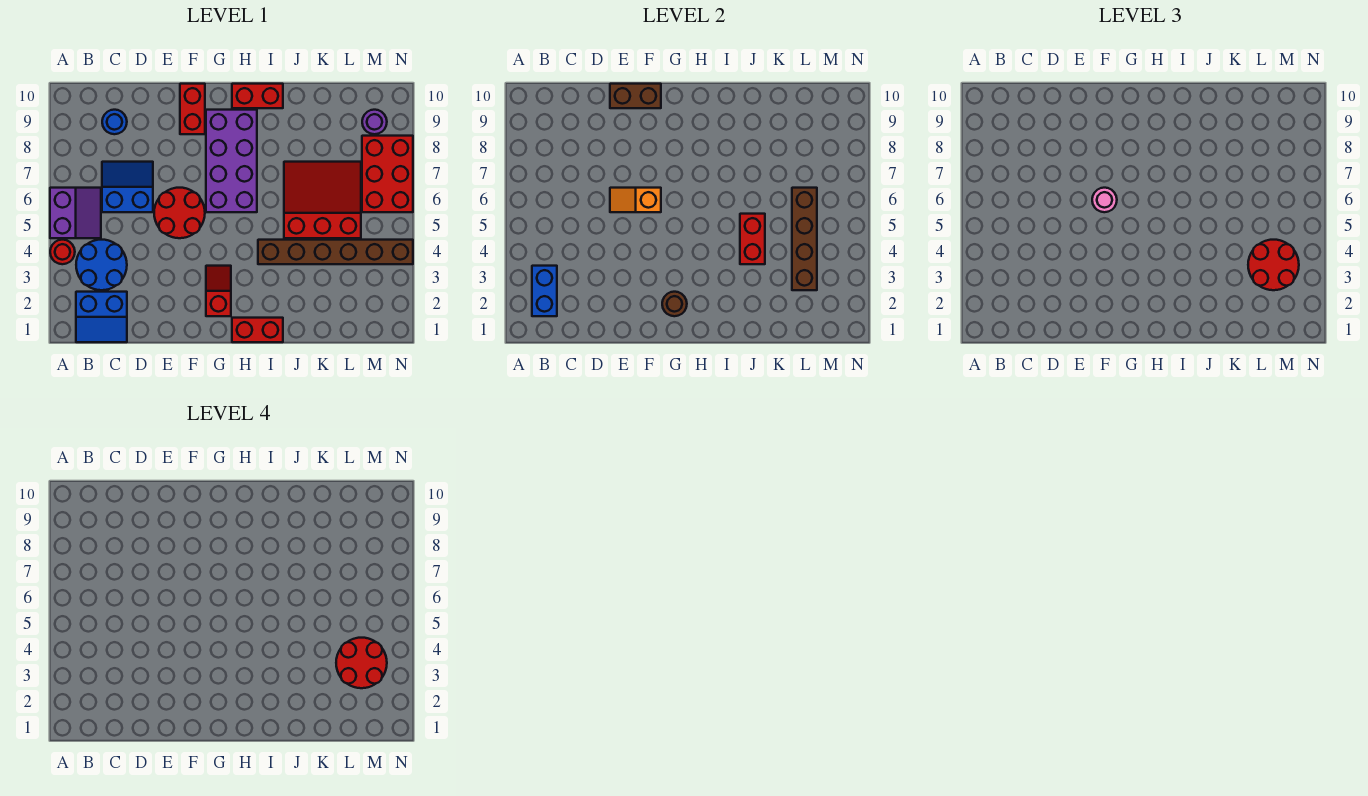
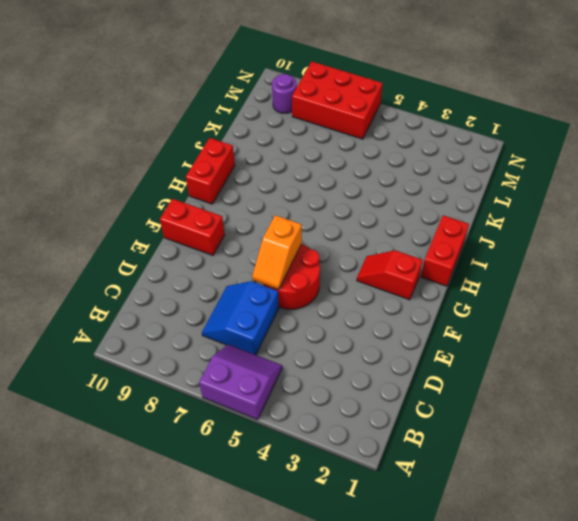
none -> red 1x1 round brick [50,240,75,264]
none -> blue 2x2 slope [76,292,127,342]
none -> blue 2x2 round brick [76,240,127,290]

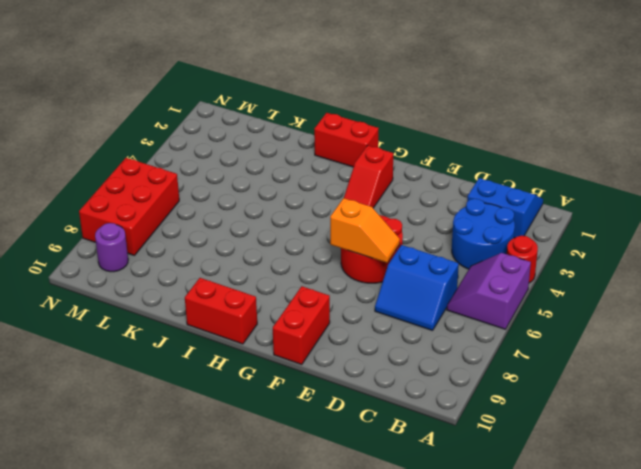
none -> blue 1x1 round brick [102,110,127,134]
none -> purple 2x4 brick [206,110,257,212]
none -> brown 1x6 brick [258,240,413,264]

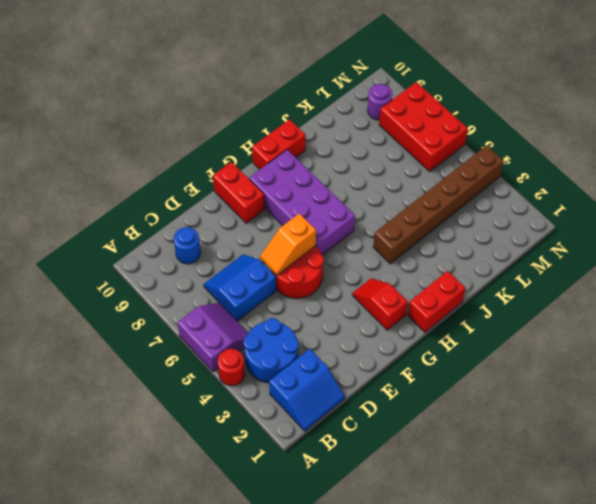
none -> red 3x3 slope [284,162,361,238]
none -> blue 1x2 brick [532,266,557,316]
none -> brown 1x2 brick [610,84,661,108]

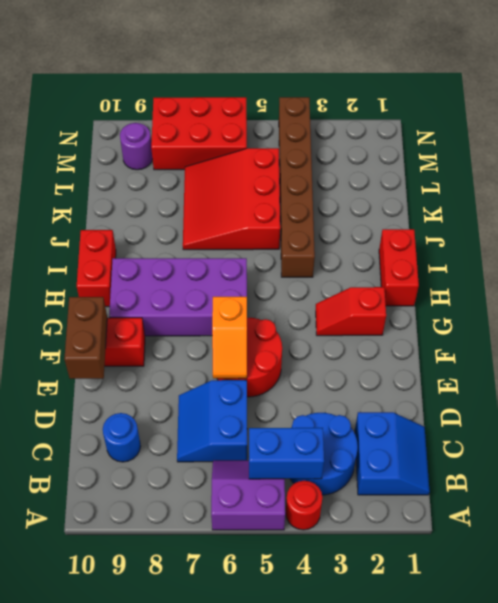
blue 1x2 brick [249,428,324,479] -> blue 1x2 brick moved to [532,266,557,316]
none -> brown 1x1 round brick [662,292,687,316]
none -> red 1x2 brick [740,214,765,264]
none -> brown 1x4 brick [792,188,817,290]

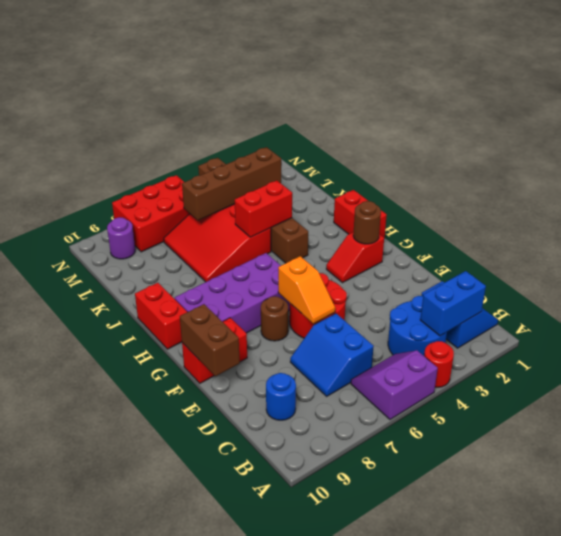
brown 1x1 round brick [261,296,288,341] -> none
none -> pink 1x1 round brick [1092,188,1117,212]
none -> red 2x2 round brick [1248,240,1299,290]
none -> red 2x2 round brick [336,638,387,688]

